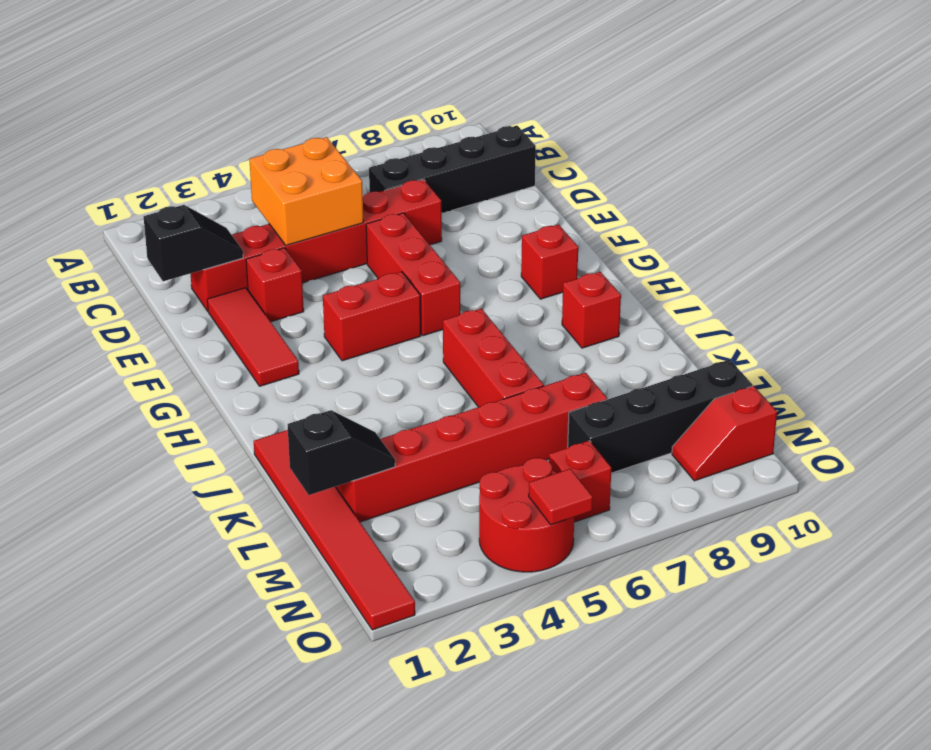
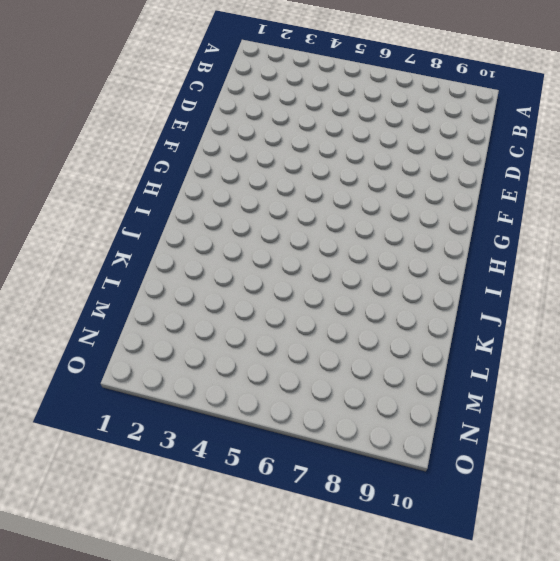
none -> black 1x4 brick [369,126,536,213]
none -> red 1x6 brick [191,179,442,311]
none -> red 1x3 tile [207,288,299,386]

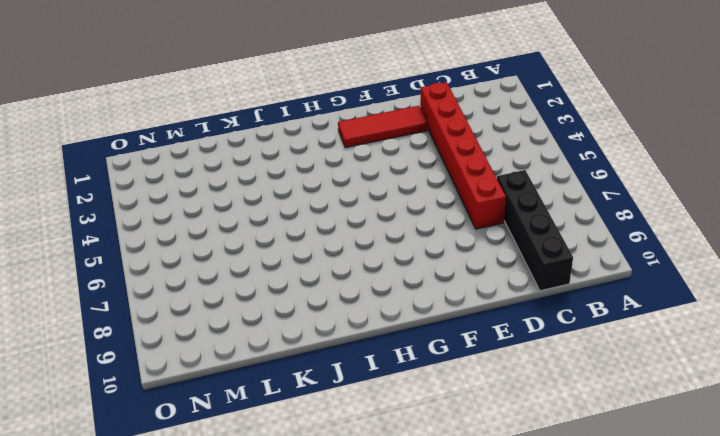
none -> red 1x1 brick [246,248,304,322]
none -> red 1x3 brick [366,213,460,336]
none -> red 1x2 brick [323,272,421,361]

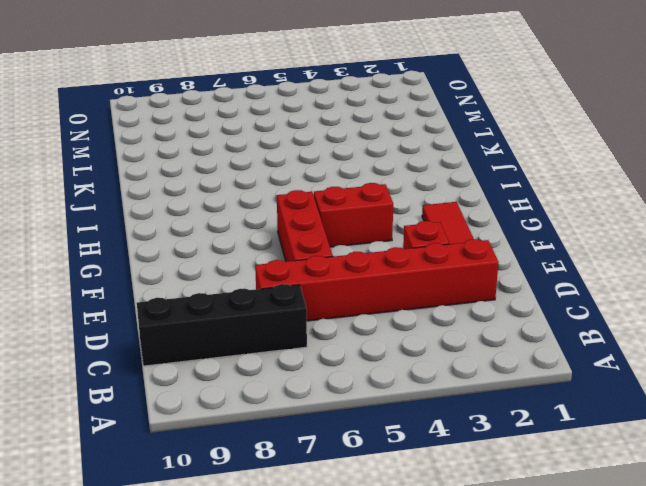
none -> red 1x1 brick [521,225,578,299]
none -> red 1x3 brick [443,308,544,407]
none -> red 1x1 brick [562,272,621,348]

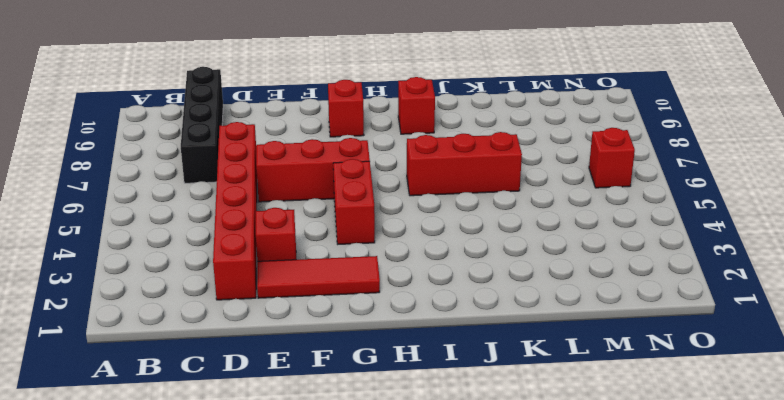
none -> red 1x6 tile [254,430,415,630]
none -> red 1x6 brick [335,373,607,522]
none -> black 1x4 brick [568,360,753,473]

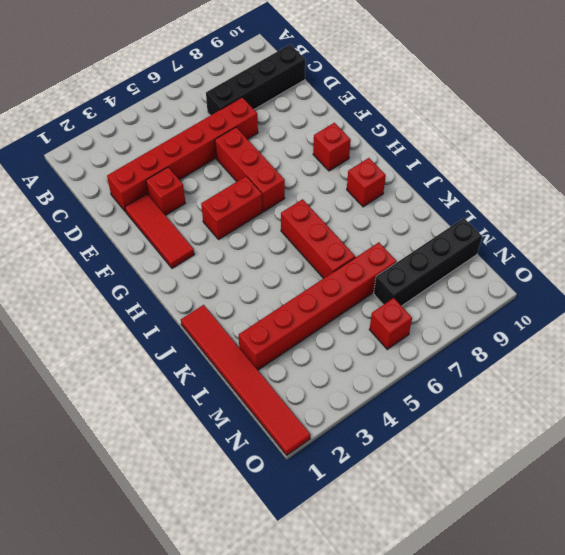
none -> red 2x2 round brick [479,458,574,572]
none -> red 1x2 slope [672,386,777,481]
none -> orange 2x2 brick [249,137,363,245]

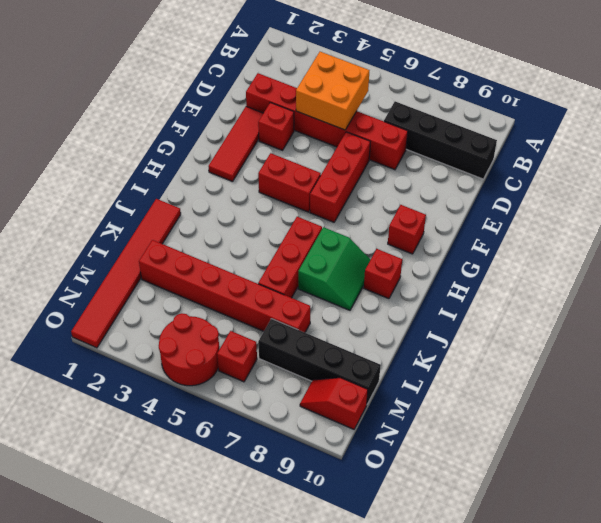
green 2x2 slope [298,227,371,310] -> none
none -> black 1x2 slope [144,205,243,281]
none -> black 1x2 slope [288,410,395,495]
none -> red 1x1 tile [529,469,593,525]

